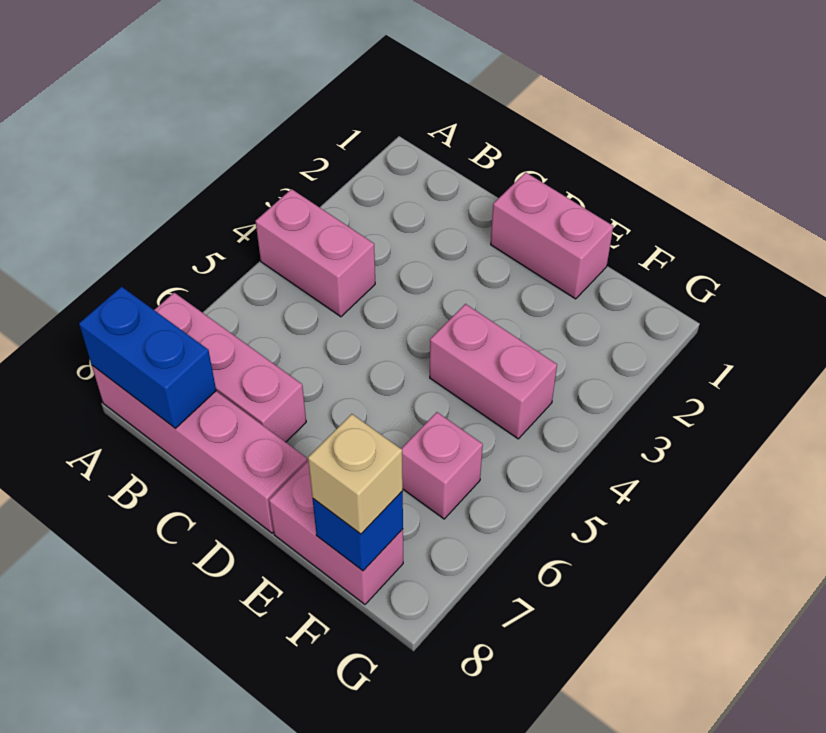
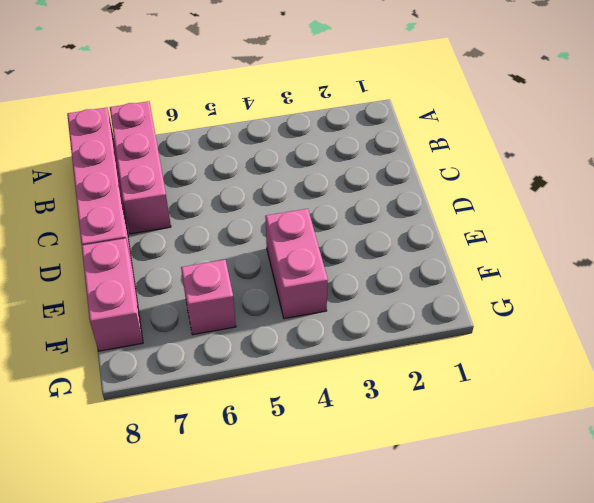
none -> pink 1x2 brick [256,189,375,317]
none -> pink 1x2 brick [491,172,613,299]

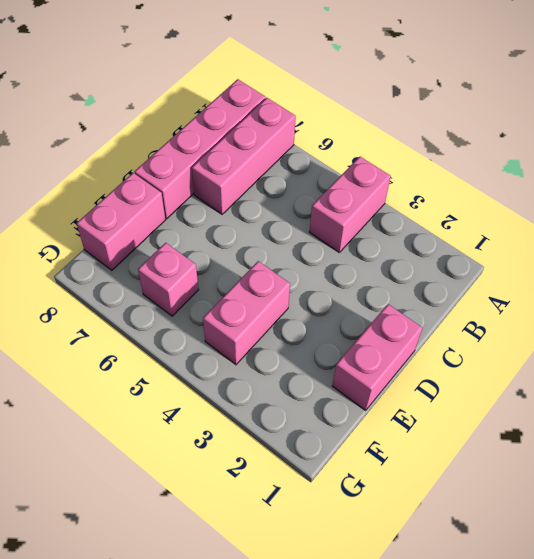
none -> blue 1x2 brick [79,287,216,428]
none -> blue 1x1 brick [313,491,403,571]

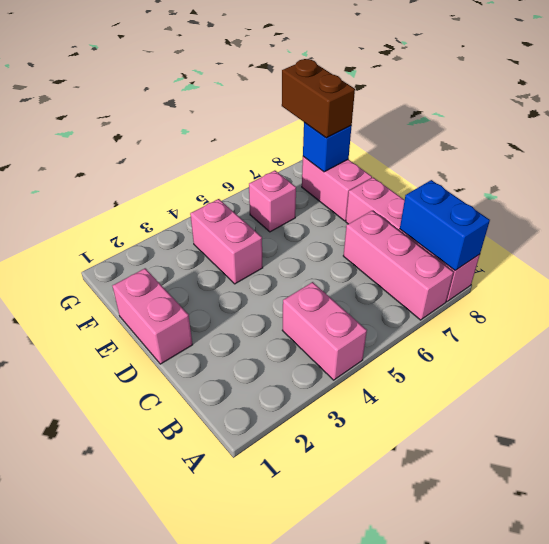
brown 1x2 brick [282,59,355,138] -> tan 1x1 brick [308,414,403,534]

